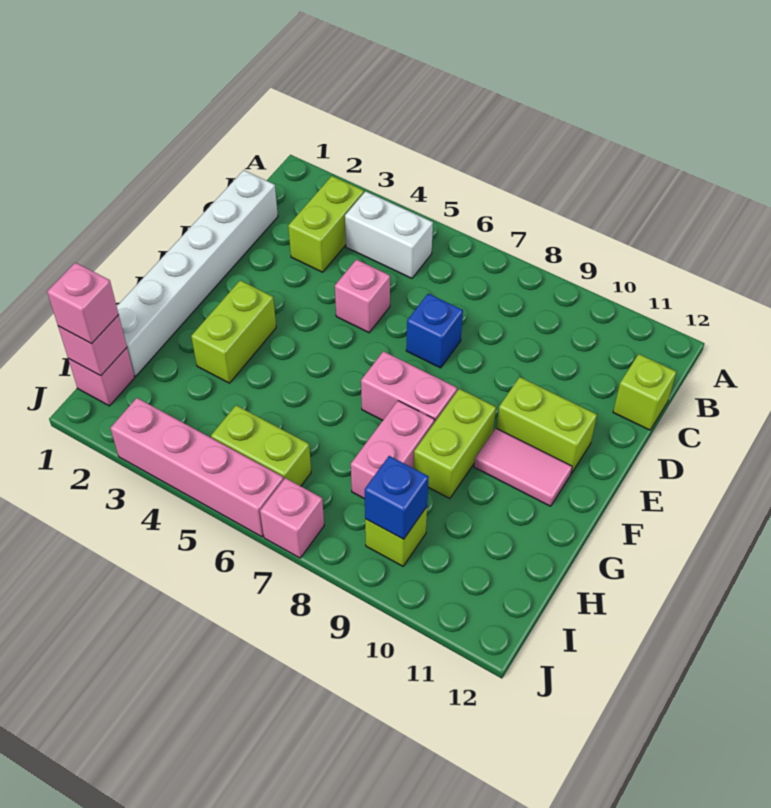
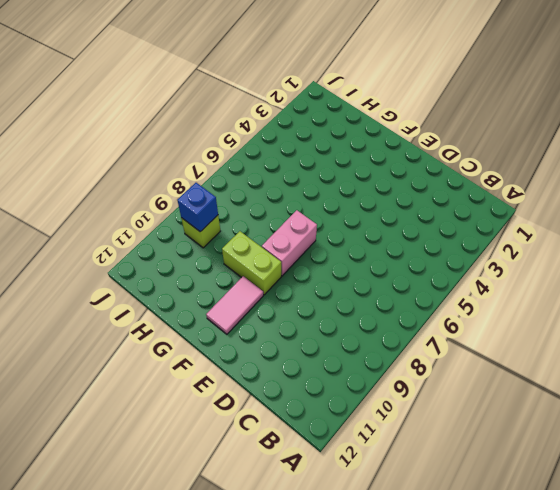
none -> lime 1x2 brick [288,176,364,272]
none -> white 1x2 brick [345,191,433,278]
none -> white 1x6 brick [117,170,278,376]

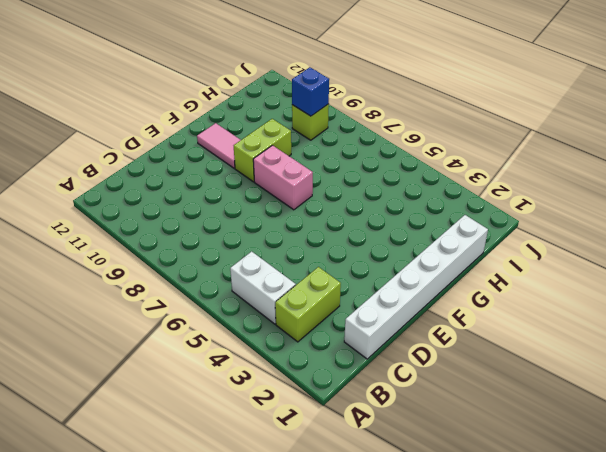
none -> lime 1x1 brick [613,354,676,430]
none -> pink 1x1 brick [335,260,390,333]
none -> blue 1x1 brick [406,294,463,368]

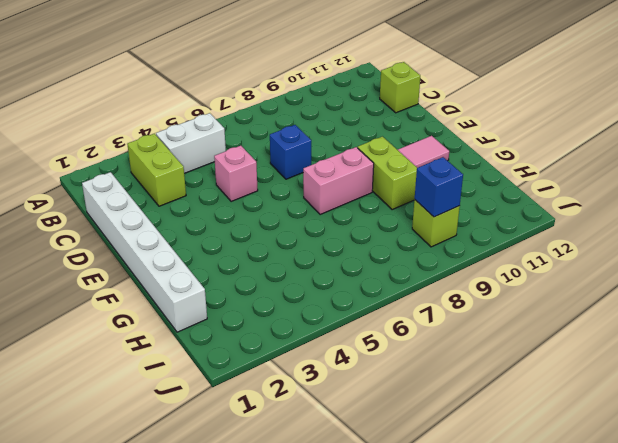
none -> lime 1x2 brick [497,377,597,473]
none -> lime 1x2 brick [191,280,276,383]
none -> pink 1x2 brick [351,401,435,499]

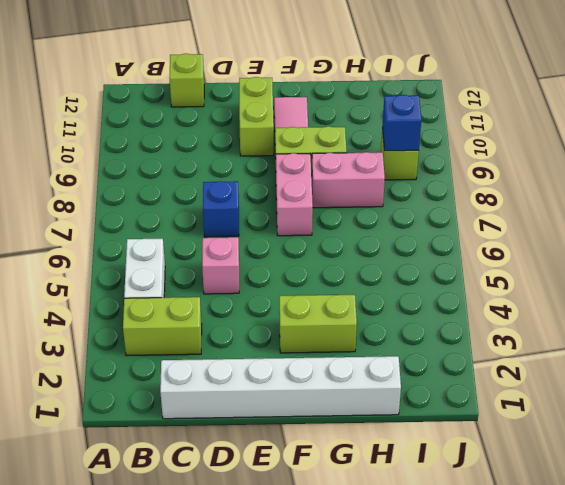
none -> pink 1x1 brick [68,348,135,406]
none -> lime 1x2 brick [211,405,311,486]
none -> pink 1x4 brick [110,398,284,537]

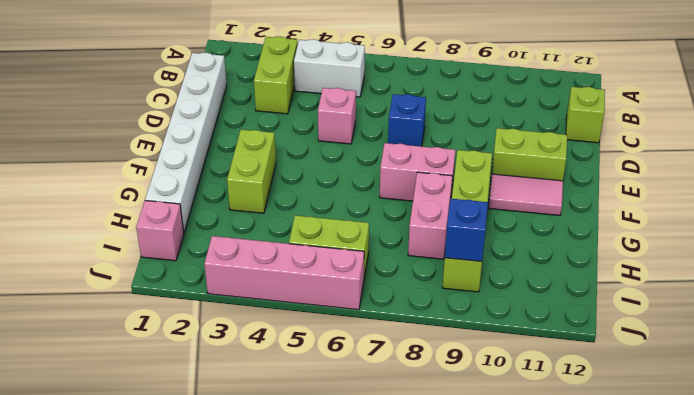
none -> pink 1x1 brick [260,478,324,558]
none -> pink 1x1 brick [58,315,127,376]
none -> pink 1x1 brick [47,263,119,344]

